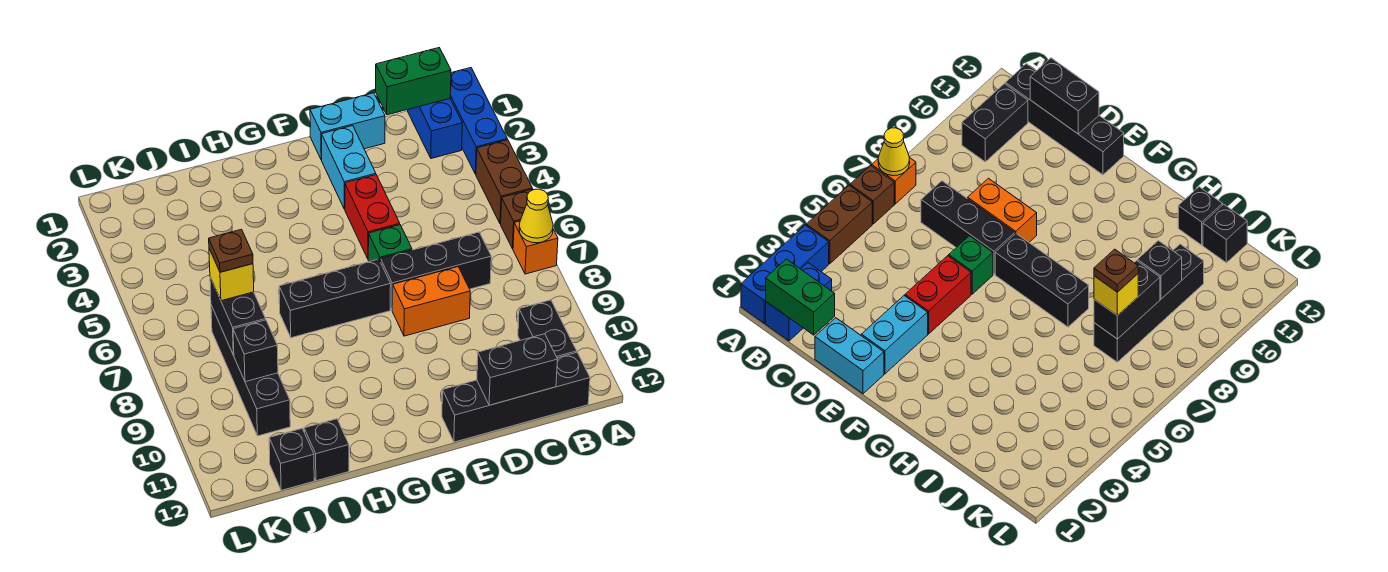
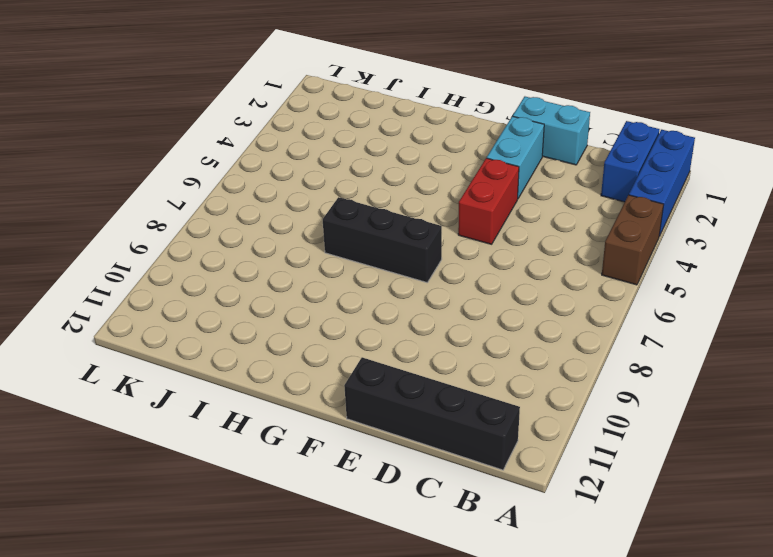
none -> brown 1x1 brick [501,189,533,249]
none -> orange 1x1 brick [513,221,558,274]
none -> black 1x2 brick [518,300,577,358]

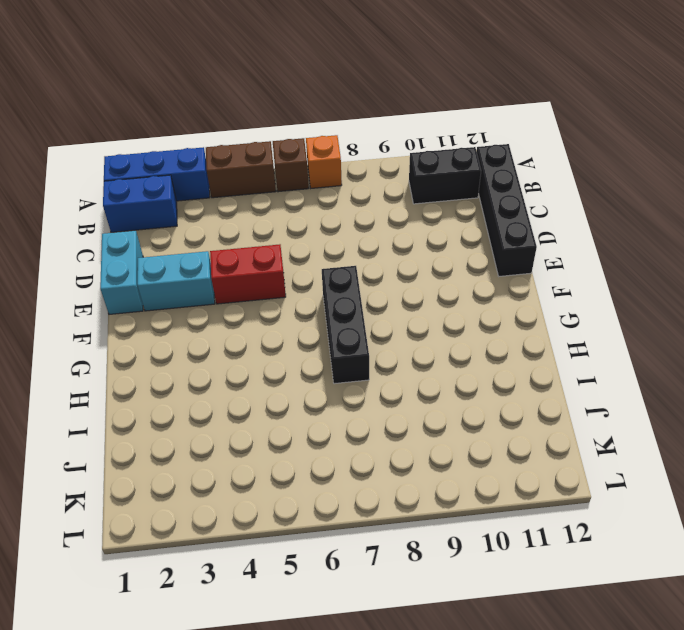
none -> black 1x3 brick [381,232,491,310]
none -> orange 1x2 brick [392,267,470,336]
none -> green 1x1 brick [368,225,412,262]

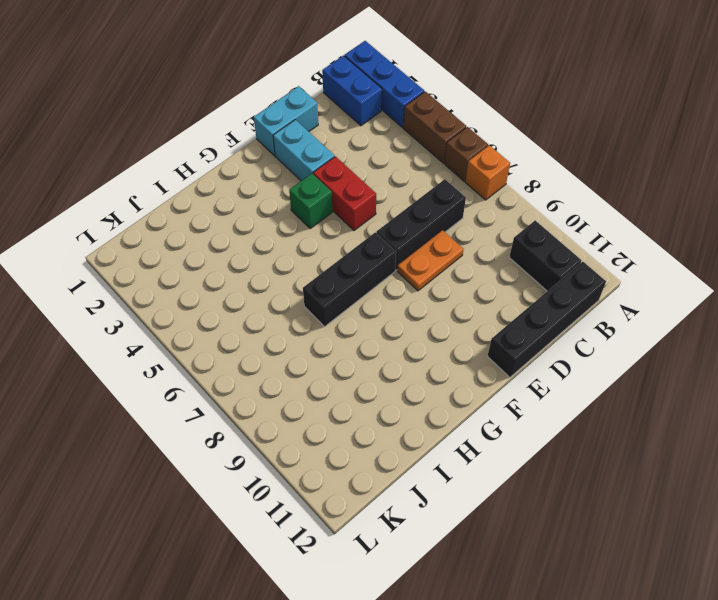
orange 1x2 plate [397,230,464,291] -> orange 1x2 brick [392,267,470,336]
green 1x1 brick [289,174,332,228] -> green 1x1 brick moved to [368,225,412,262]
none -> black 1x1 brick [304,419,349,481]
none -> black 1x4 brick [211,305,290,436]
none -> black 1x1 brick [269,429,314,490]

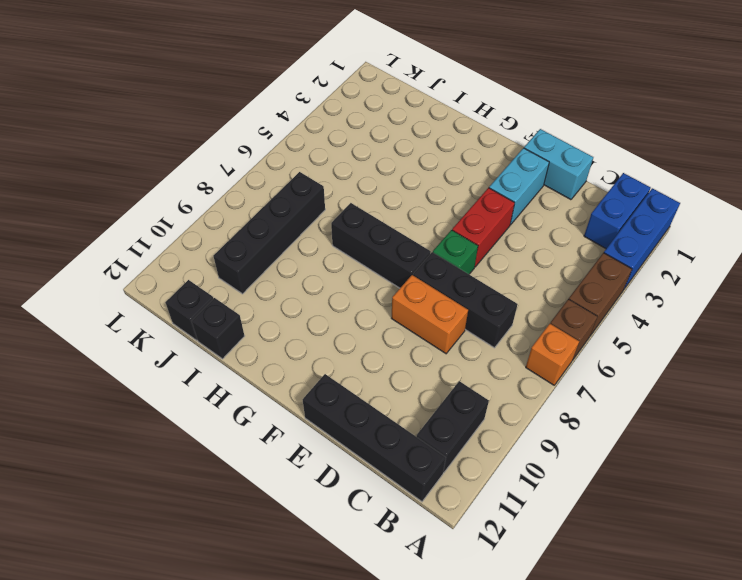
none -> yellow 1x1 cone [519,189,553,243]
none -> green 1x2 brick [376,48,451,115]
none -> black 1x2 brick [477,334,557,405]

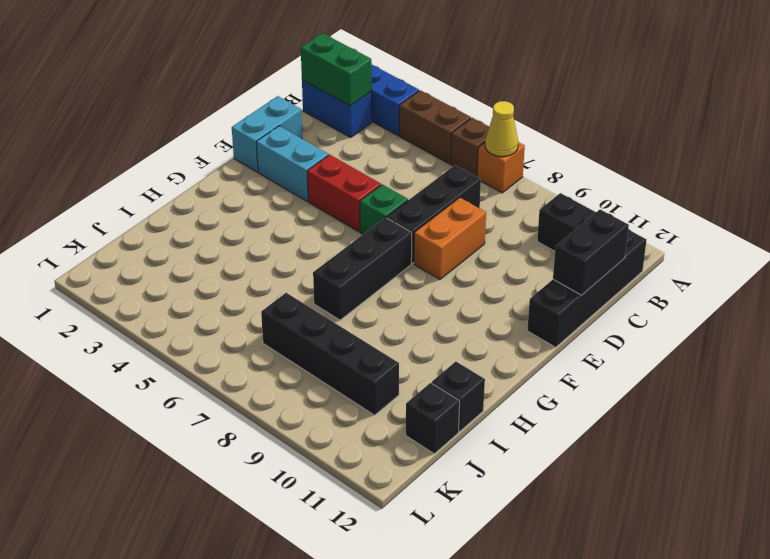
green 1x2 brick [301,33,372,106] -> green 1x2 brick turned to [376,48,451,115]
none -> black 1x2 brick [210,277,266,355]
none -> black 1x1 brick [233,320,278,382]
none -> yellow 1x1 brick [209,249,254,301]

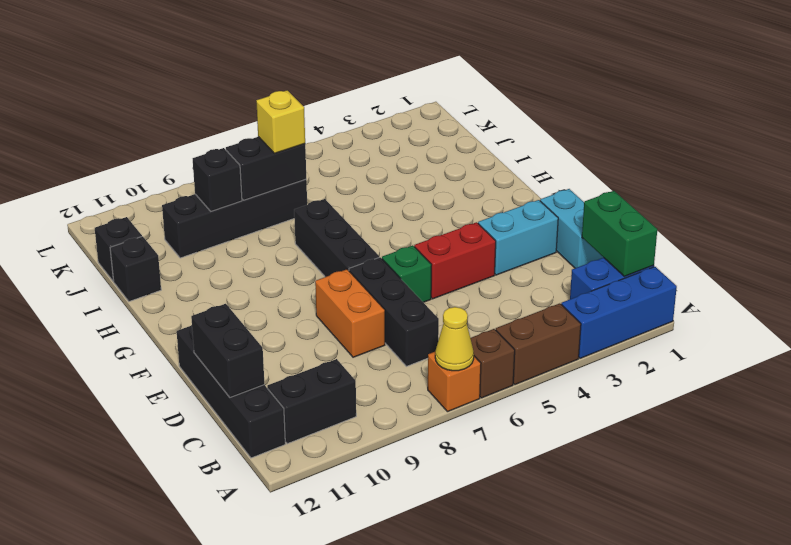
none -> brown 1x1 plate [209,229,253,272]

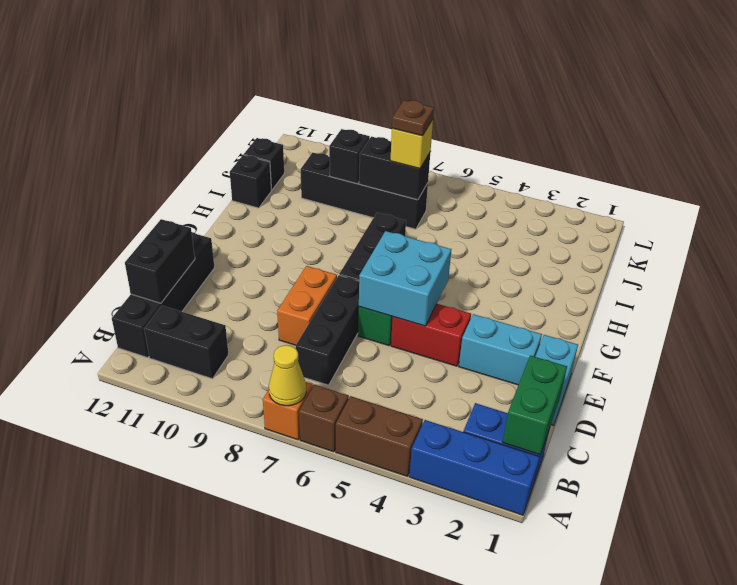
cyan 2x2 brick [359,231,451,326] -> none

